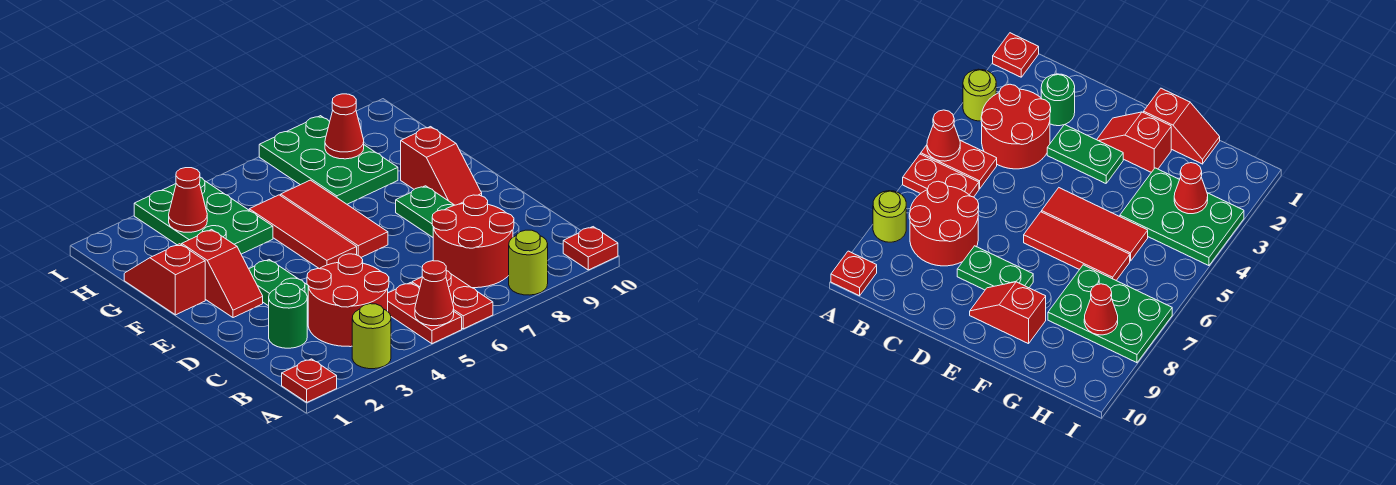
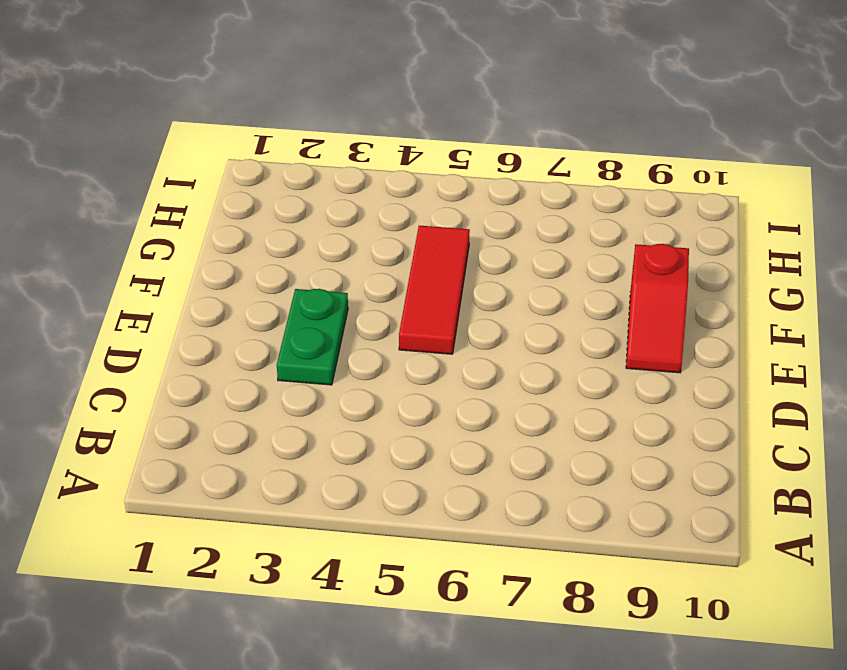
none -> red 1x1 plate [282,359,337,402]
none -> lime 1x1 round brick [352,304,391,369]
none -> red 1x2 plate [388,283,462,344]

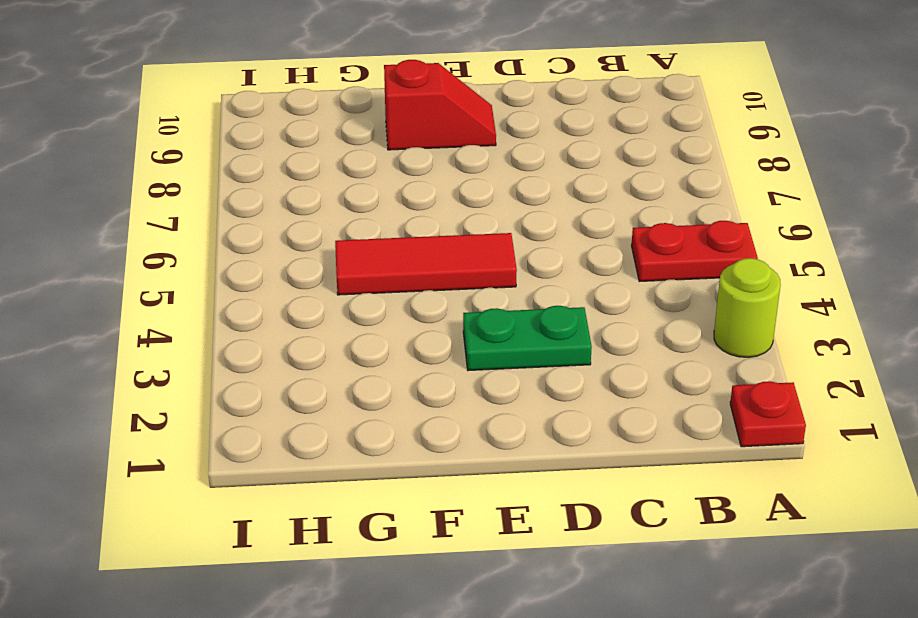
none -> red 1x2 plate [412,271,493,329]
none -> lime 1x1 round brick [509,230,548,295]
none -> red 1x1 plate [563,227,618,270]

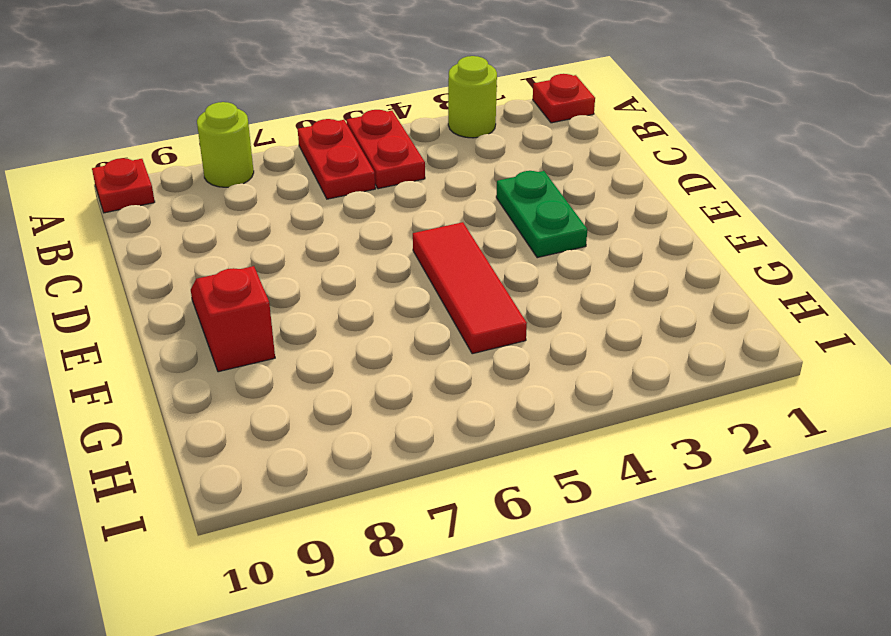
none -> red 2x2 round brick [307,254,389,347]
none -> red 2x2 round brick [432,195,514,288]
none -> green 1x1 round brick [269,283,307,348]

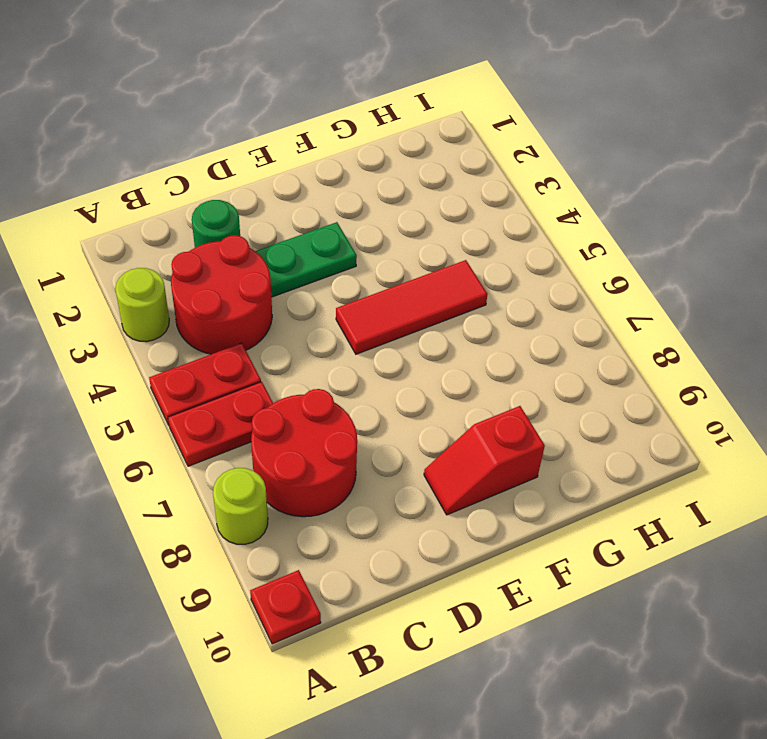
none -> red 1x1 plate [282,359,337,402]
none -> green 1x2 plate [396,186,454,237]
none -> red 1x2 slope [182,230,263,318]

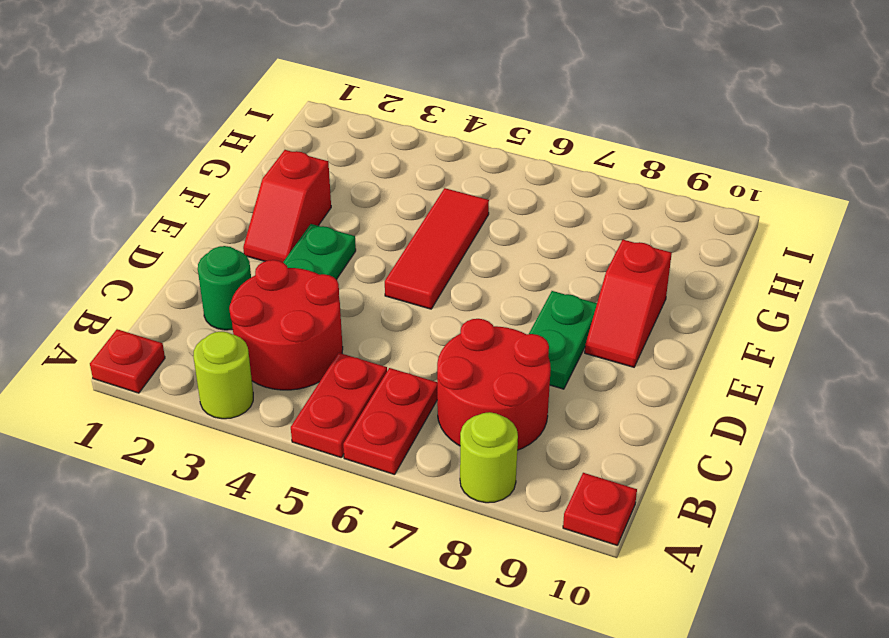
none -> red 1x3 tile [281,180,388,257]
none -> red 1x2 slope [124,244,205,315]
none -> green 2x3 plate [134,177,273,254]

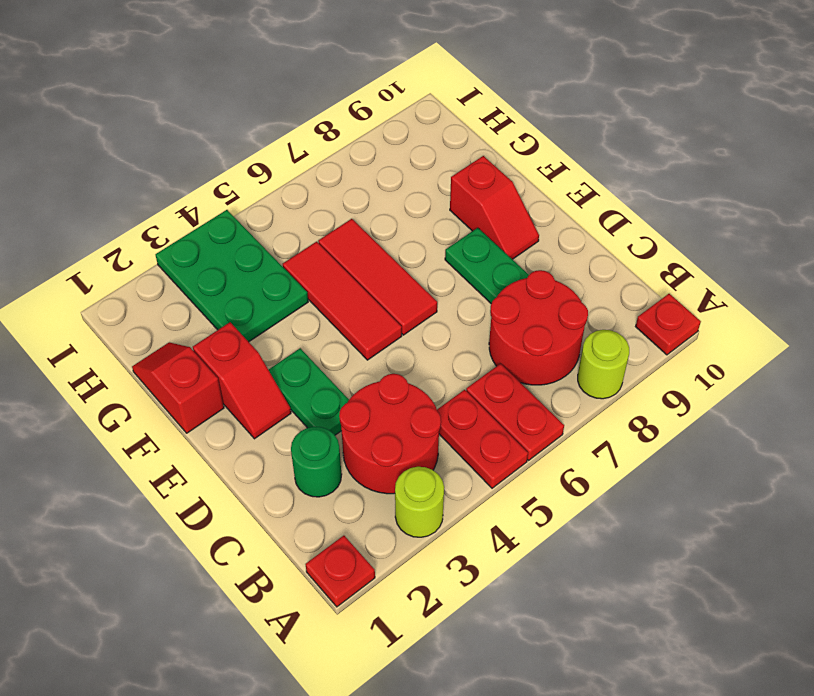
none -> green 2x3 plate [259,116,398,204]
none -> red 1x1 cone [415,261,454,326]
none -> red 1x1 cone [169,168,207,232]

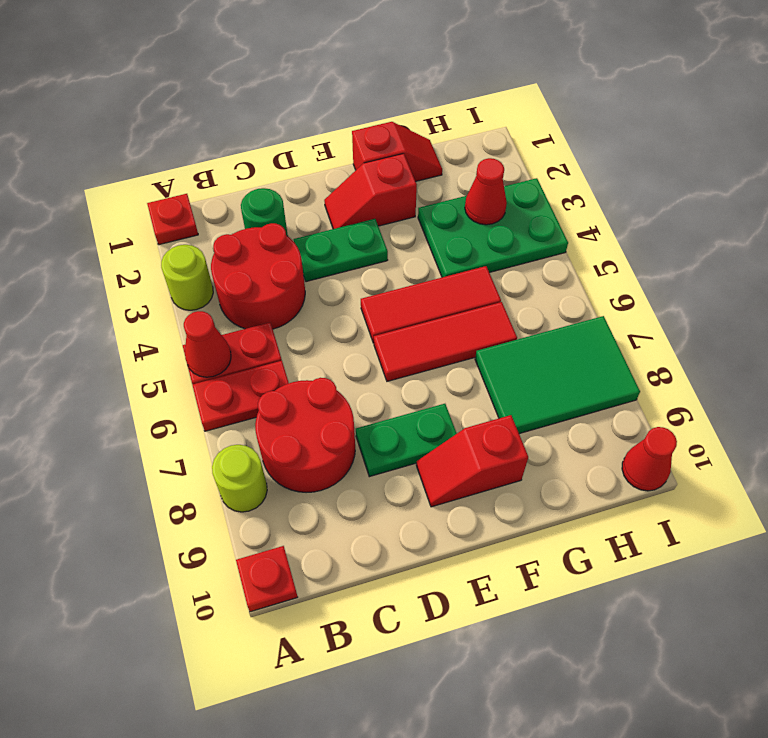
green 2x3 tile [475,316,640,434] -> green 2x3 plate [259,116,398,204]
red 1x1 cone [622,427,677,491] -> red 1x1 cone moved to [325,94,364,159]

